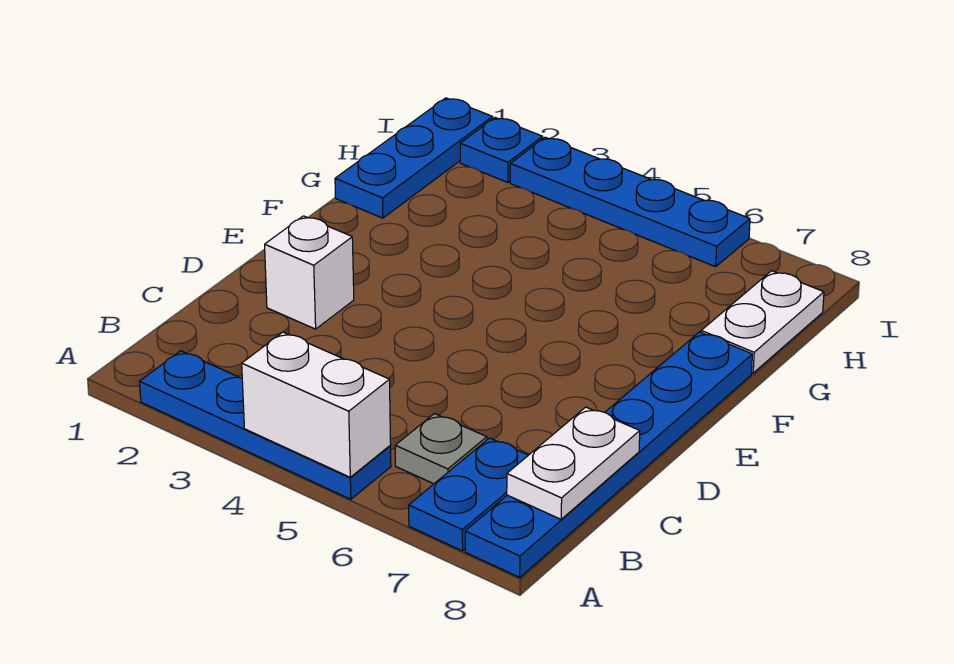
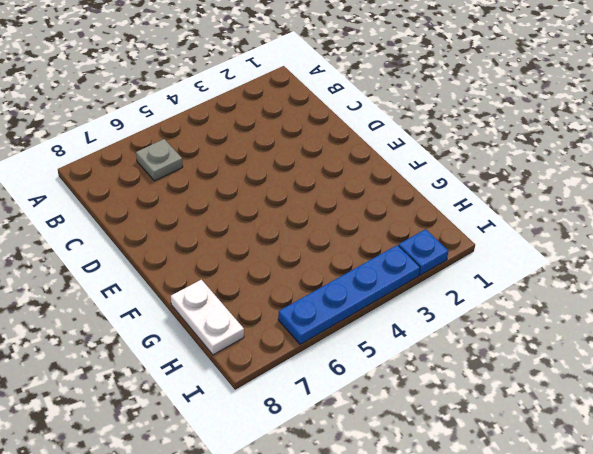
none -> blue 1x4 plate [140,351,391,499]
none -> blue 1x2 plate [409,438,528,551]

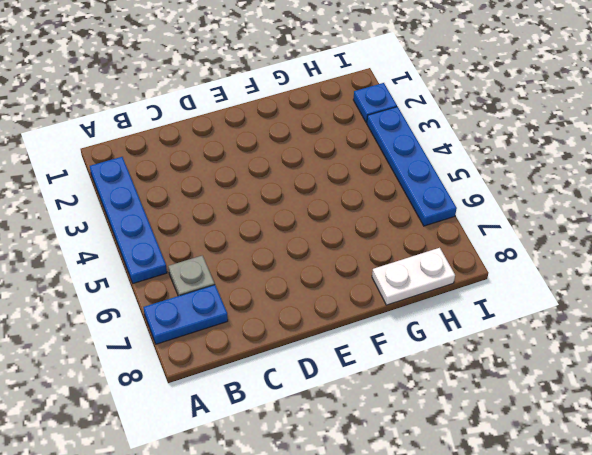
none -> blue 1x6 plate [465,332,752,577]
none -> white 1x1 brick [265,216,354,329]

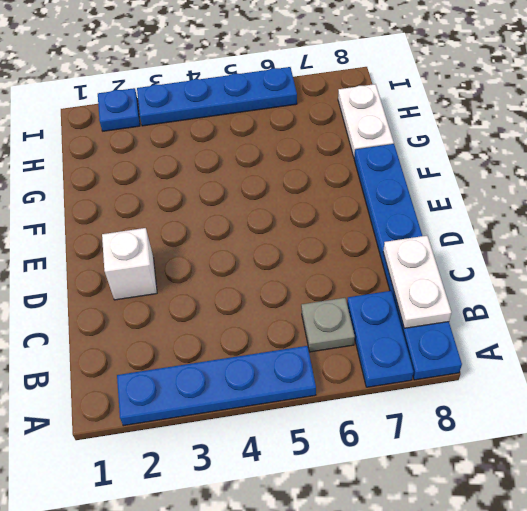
none -> blue 1x3 plate [335,98,493,218]
none -> white 1x2 brick [242,332,391,477]

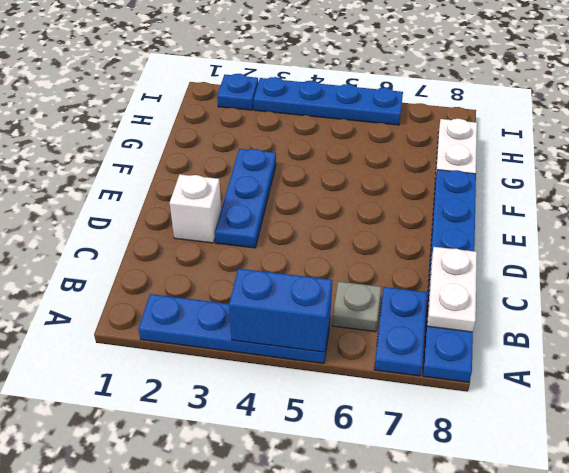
blue 1x2 brick [229,269,332,352] -> white 1x2 brick [242,332,391,477]
blue 1x3 plate [215,149,276,248] -> blue 1x3 plate moved to [335,98,493,218]

